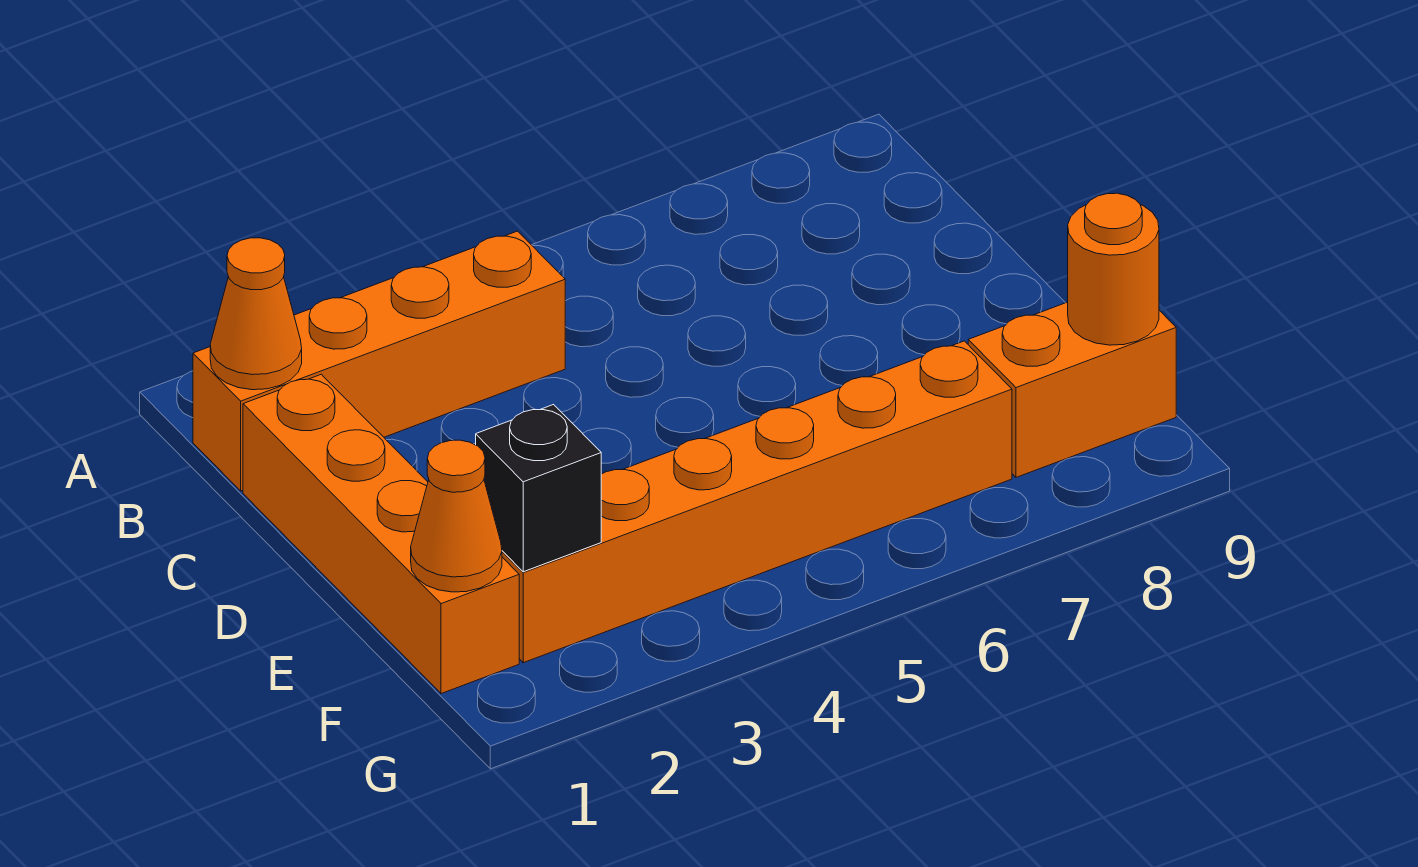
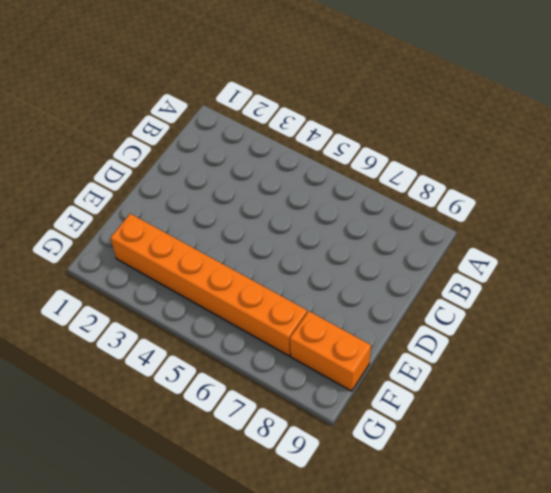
none -> orange 1x4 brick [193,231,565,491]
none -> orange 1x4 brick [243,374,519,694]

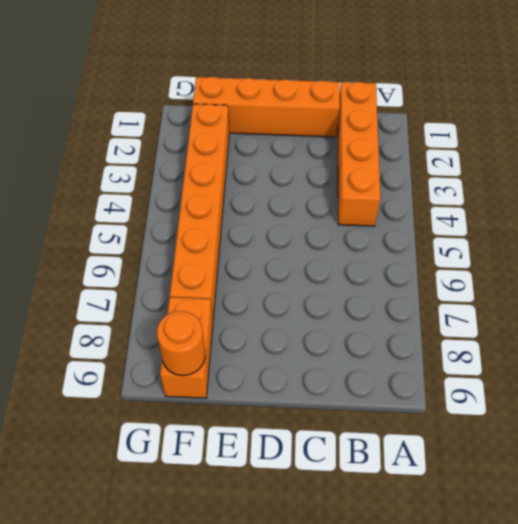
none -> orange 1x1 cone [210,238,302,390]
none -> orange 1x1 cone [411,440,502,592]

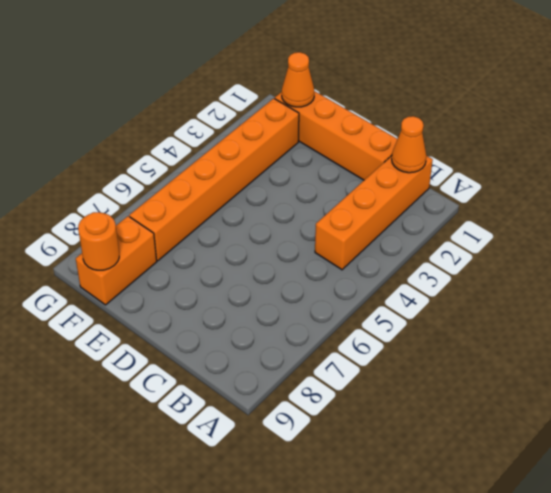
none -> black 1x1 brick [476,405,601,572]

